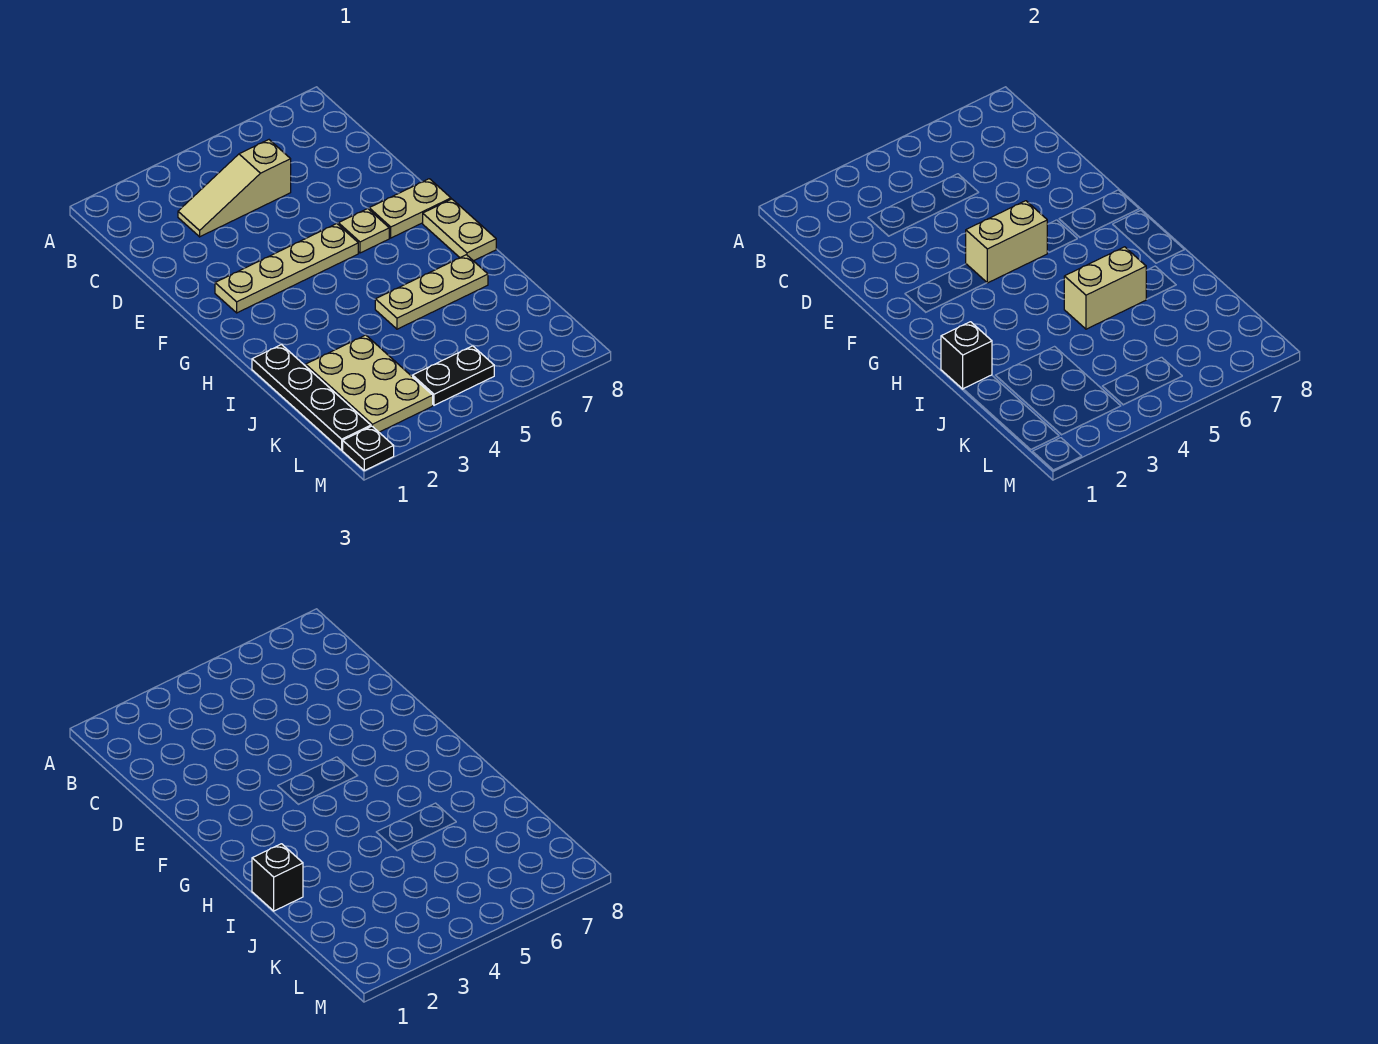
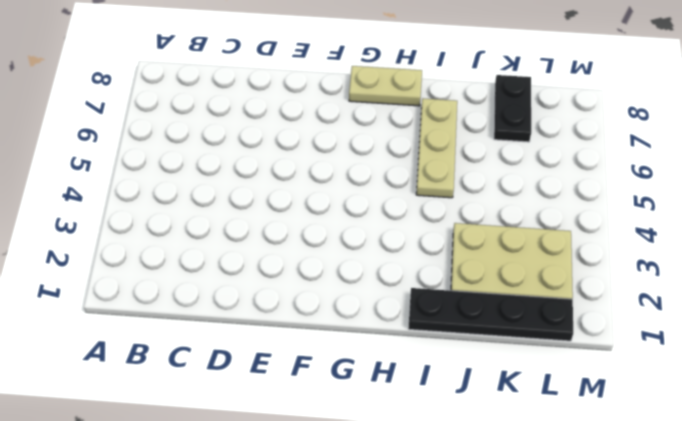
black 1x2 plate [494,75,531,142] -> black 1x2 plate moved to [413,346,494,405]
none -> tan 1x3 slope [178,140,291,237]
none -> tan 1x4 plate [215,224,358,313]
none -> tan 1x1 plate [338,209,389,253]

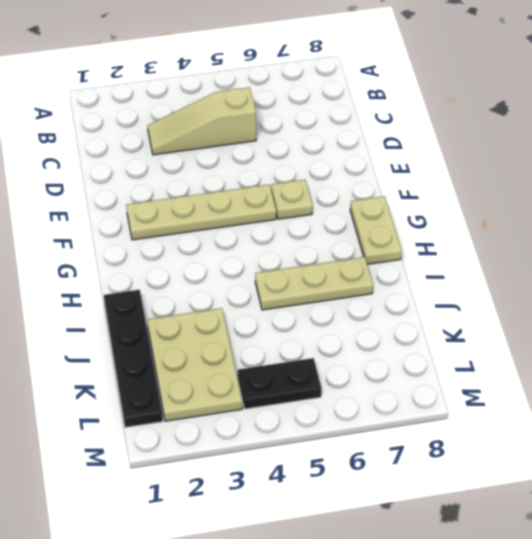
none -> tan 1x2 plate [369,179,451,238]
none -> black 1x1 plate [343,426,394,471]
none -> tan 1x2 brick [966,201,1047,283]

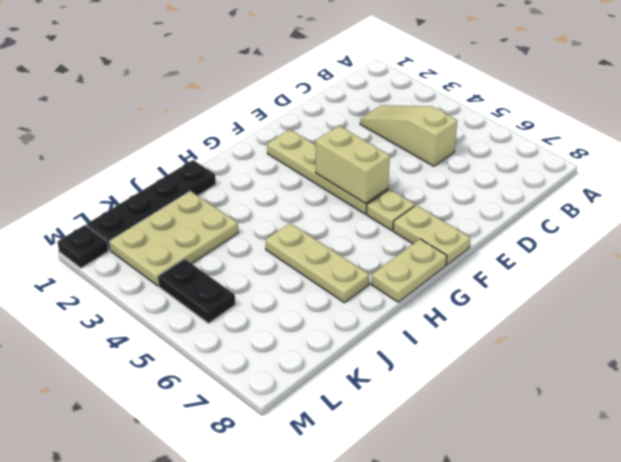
none -> black 1x1 brick [941,322,992,389]
none -> tan 1x2 brick [1064,247,1146,329]
none -> black 1x1 brick [252,844,303,911]

